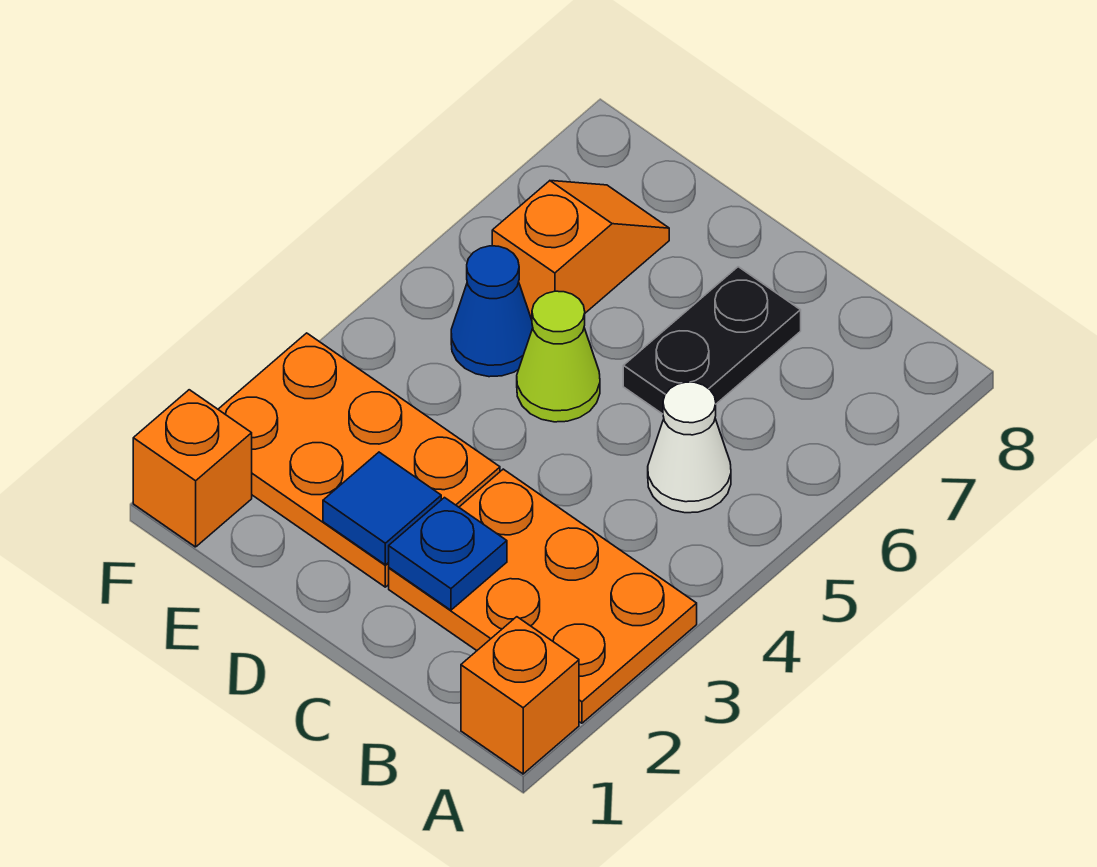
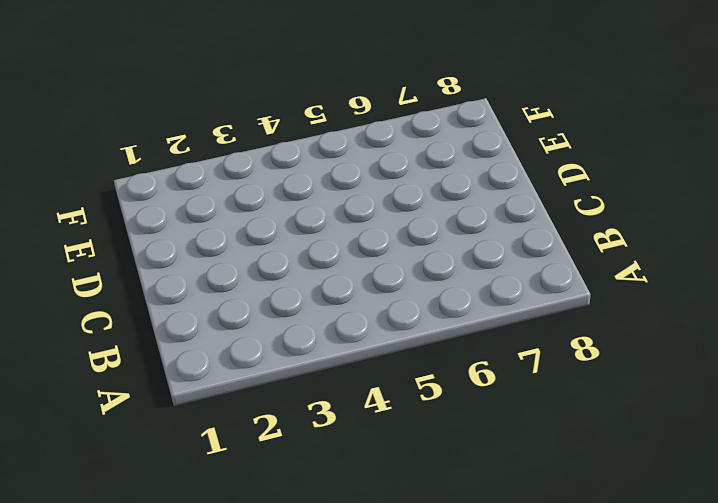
none -> orange 1x1 brick [461,617,579,774]
none -> orange 2x3 plate [389,469,697,723]

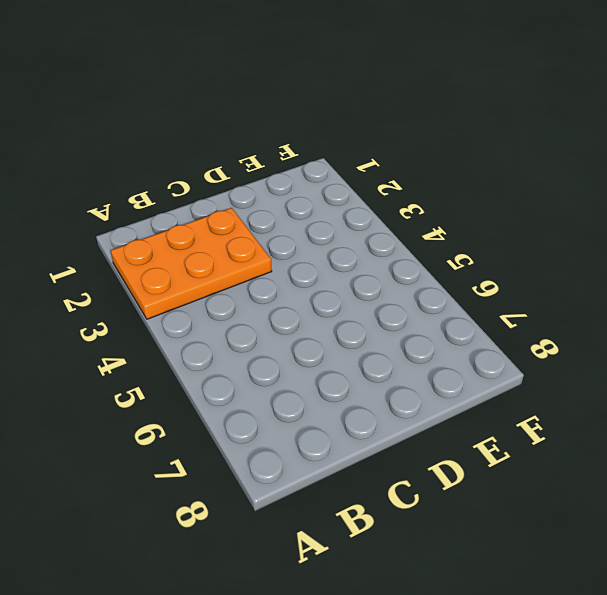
none -> orange 1x1 brick [461,617,579,774]
none -> white 1x1 cone [648,382,731,513]

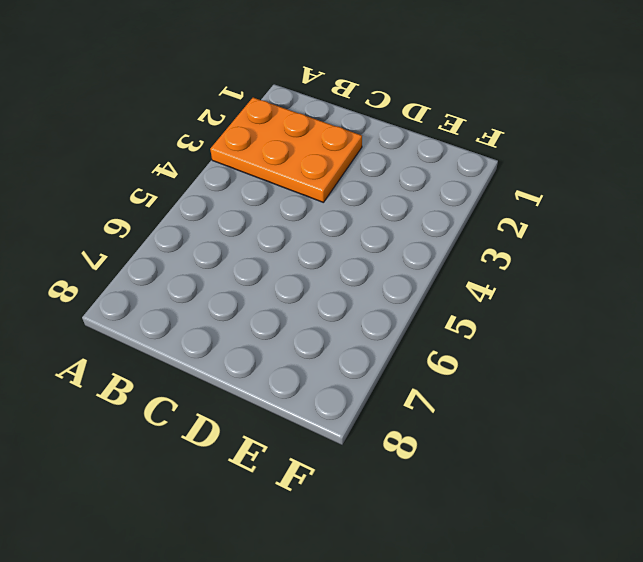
none -> orange 1x1 brick [461,617,579,774]
none -> white 1x1 cone [648,382,731,513]

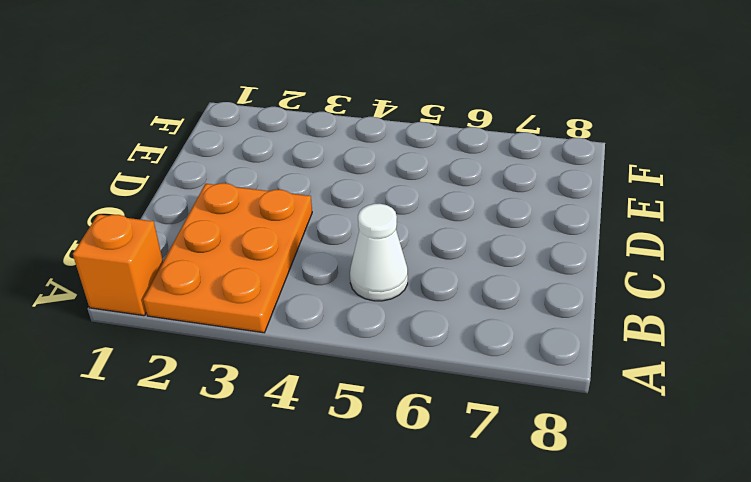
none -> black 1x2 plate [623,267,801,414]
none -> orange 2x3 plate [218,333,500,587]

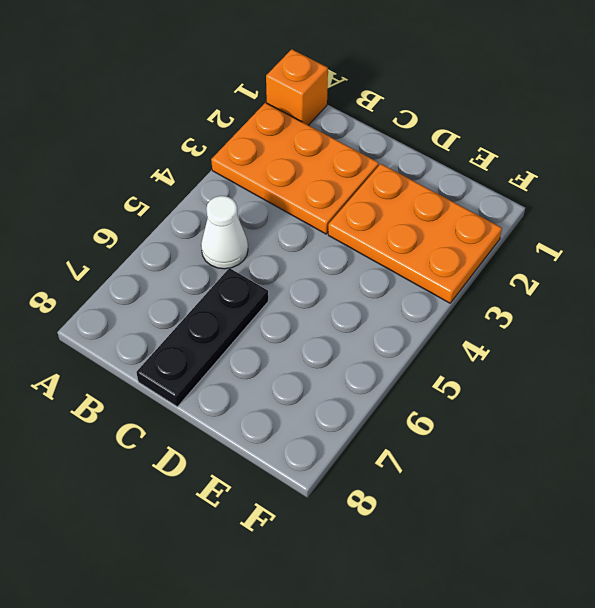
black 1x3 plate [137,268,268,407] -> black 1x2 plate [623,267,801,414]
none -> lime 1x1 cone [517,291,600,422]
none -> blue 1x1 cone [451,246,533,377]

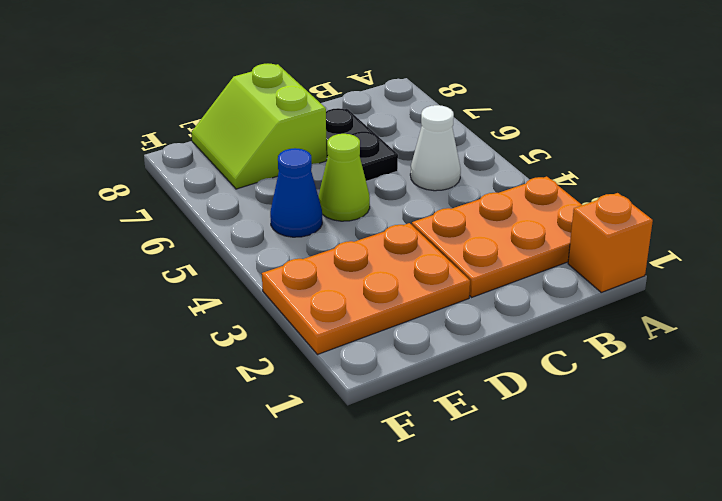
lime 2x2 slope [191,64,327,189] -> orange 1x2 slope [492,181,669,320]
none -> orange 1x1 brick [133,390,252,547]
none -> blue 1x1 plate [389,498,507,610]

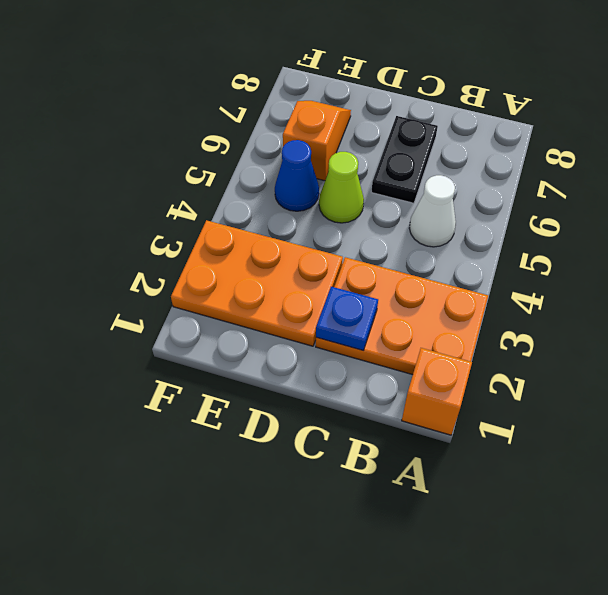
none -> orange 1x1 brick [133,390,252,547]
none -> blue 1x1 tile [323,452,441,565]

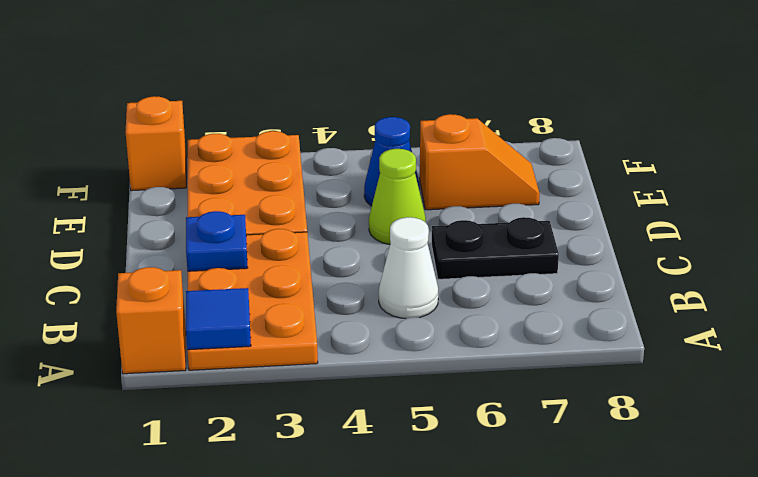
blue 1x1 tile [186,288,251,350] -> blue 1x1 tile moved to [323,452,441,565]

